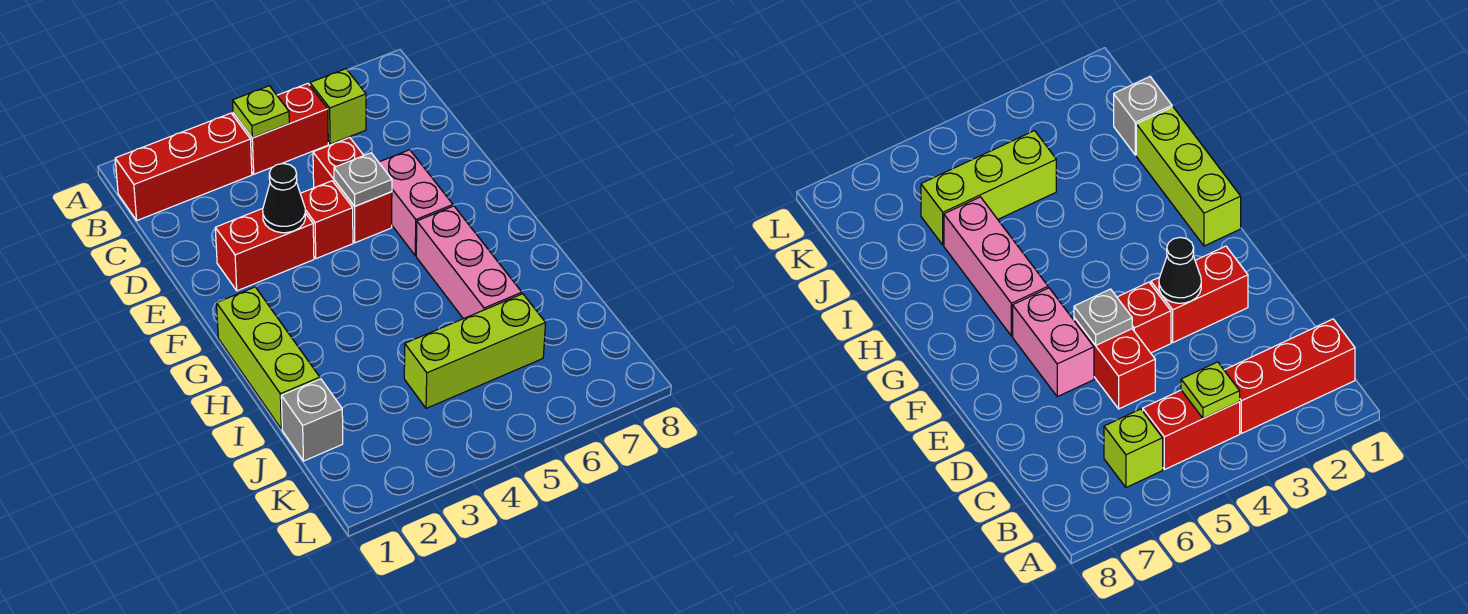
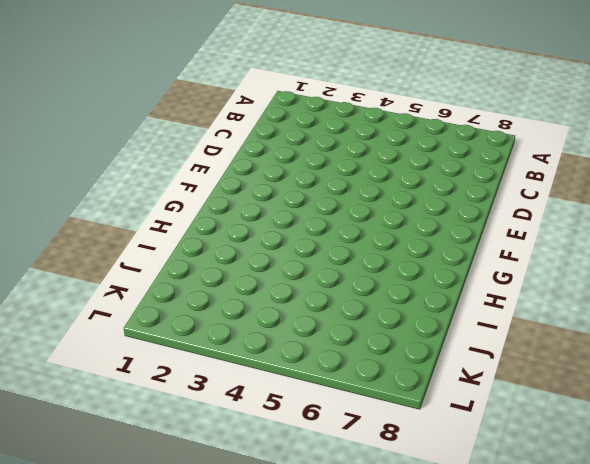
none -> red 1x3 brick [115,113,252,220]
none -> red 1x2 brick [233,84,328,174]
none -> lime 1x1 brick [310,69,366,144]

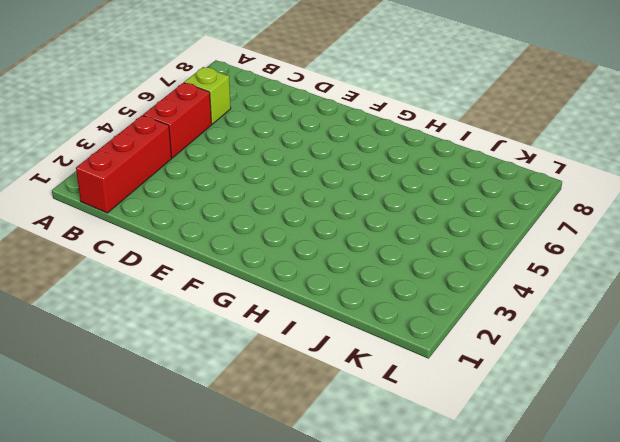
none -> red 1x2 brick [313,138,392,243]
none -> red 1x2 brick [215,208,314,291]
none -> red 1x1 brick [300,181,353,259]

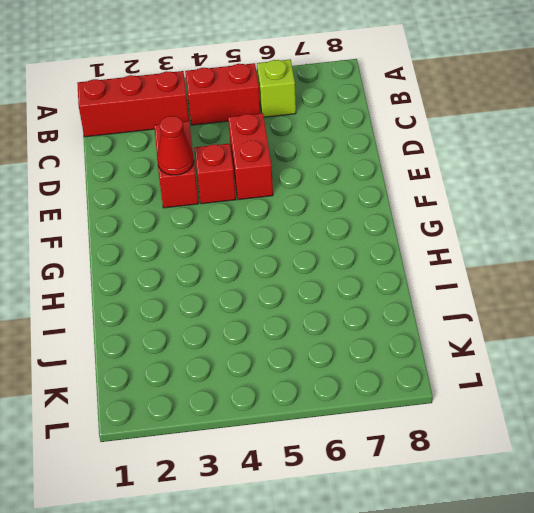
red 1x2 brick [154,121,199,208] -> red 1x2 brick turned to [215,208,314,291]
red 1x1 cone [157,116,194,175] -> black 1x1 cone [263,164,305,233]
none -> pink 1x2 brick [379,150,453,255]
none -> lime 1x3 brick [217,287,320,429]
none -> pink 1x3 brick [416,206,522,319]

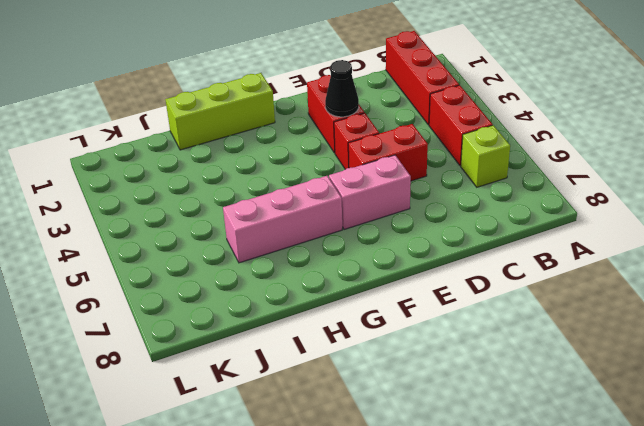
none -> grey 1x1 brick [281,379,343,461]
none -> lime 1x3 brick [404,294,545,408]
none -> lime 1x1 plate [233,86,289,138]

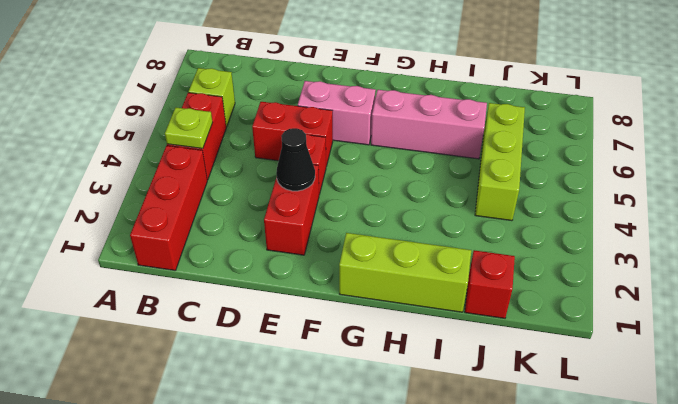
red 1x1 brick [465,250,515,318] -> grey 1x1 brick [281,379,343,461]
none -> grey 1x1 plate [334,153,392,206]

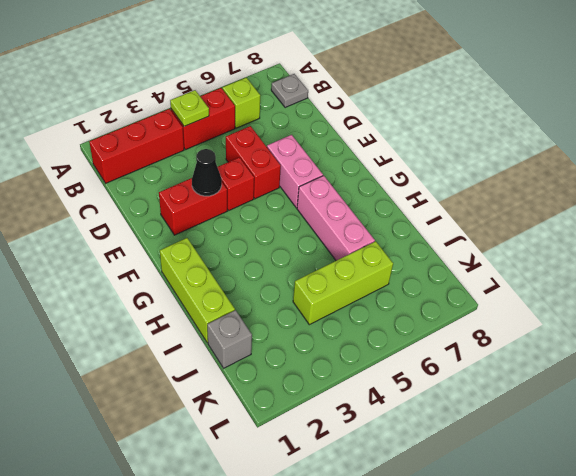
grey 1x1 plate [271,74,308,108] -> grey 1x1 plate moved to [334,153,392,206]

